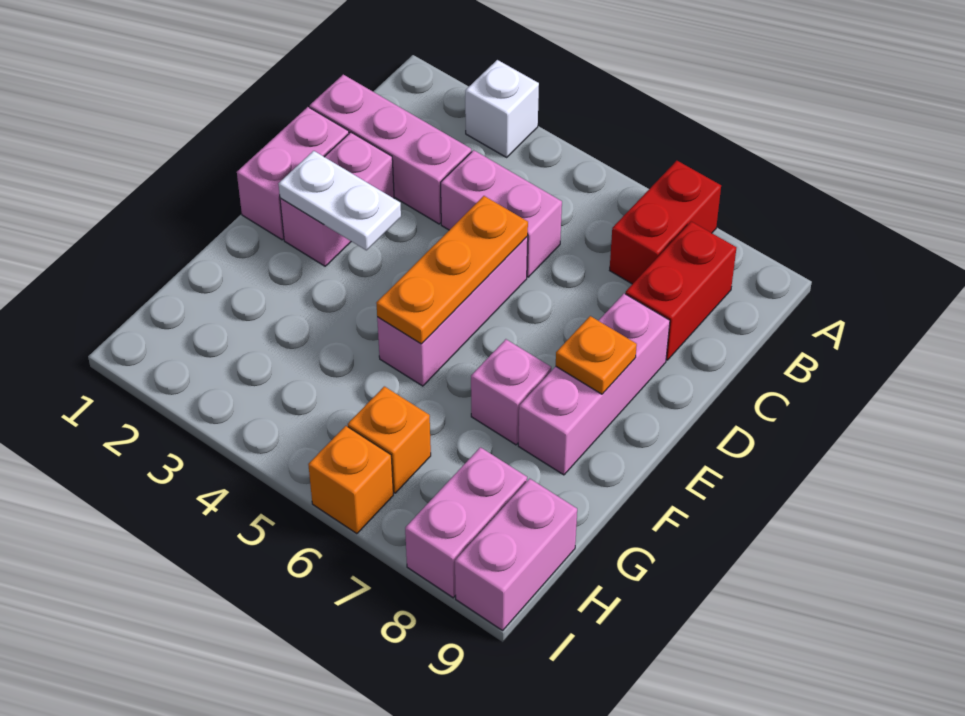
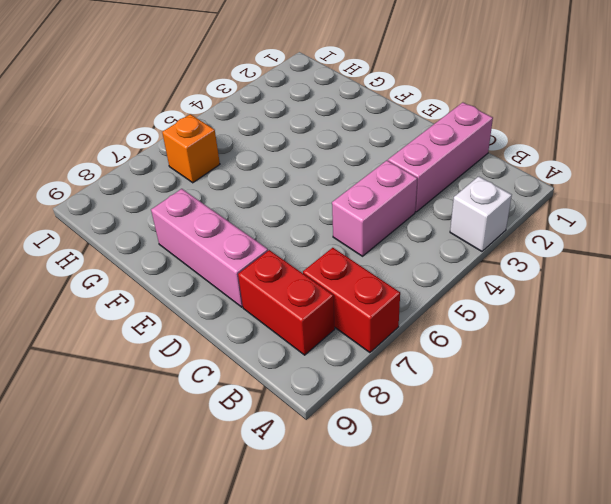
none -> pink 1x2 brick [237,107,349,240]
none -> pink 1x2 brick [280,132,394,266]
none -> pink 1x3 brick [377,237,528,386]

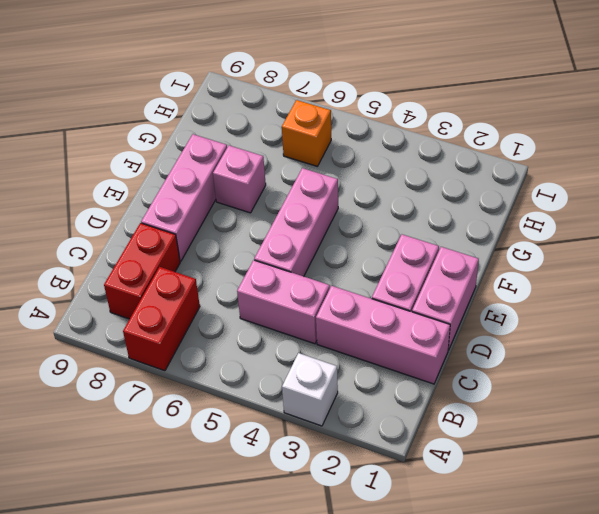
none -> pink 1x2 brick [405,447,527,598]
none -> pink 1x2 brick [455,479,577,631]
none -> orange 1x1 brick [308,426,393,534]

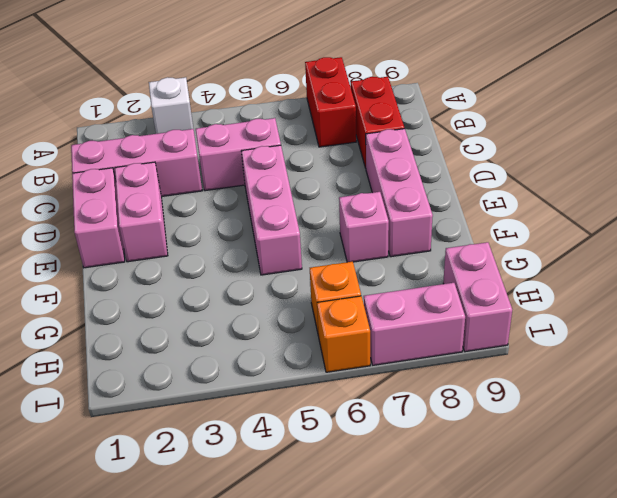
pink 1x2 brick [364,283,465,365] -> pink 1x2 brick turned to [405,447,527,598]
none -> orange 1x3 plate [376,196,528,344]
none -> white 1x2 plate [279,151,401,250]
none -> orange 1x1 plate [556,316,637,394]

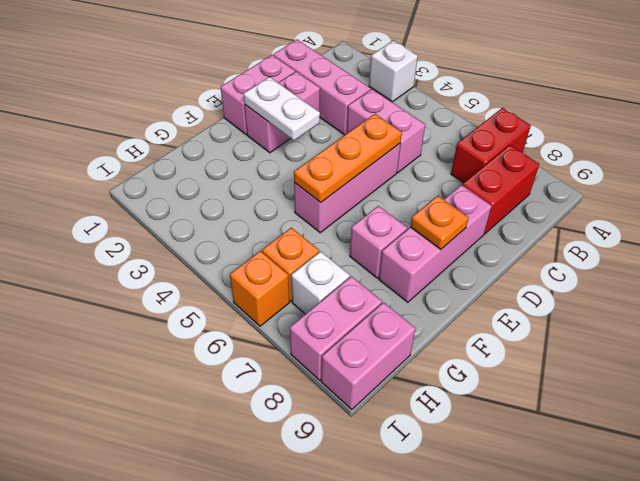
white 1x1 brick [291,251,350,314] -> none

